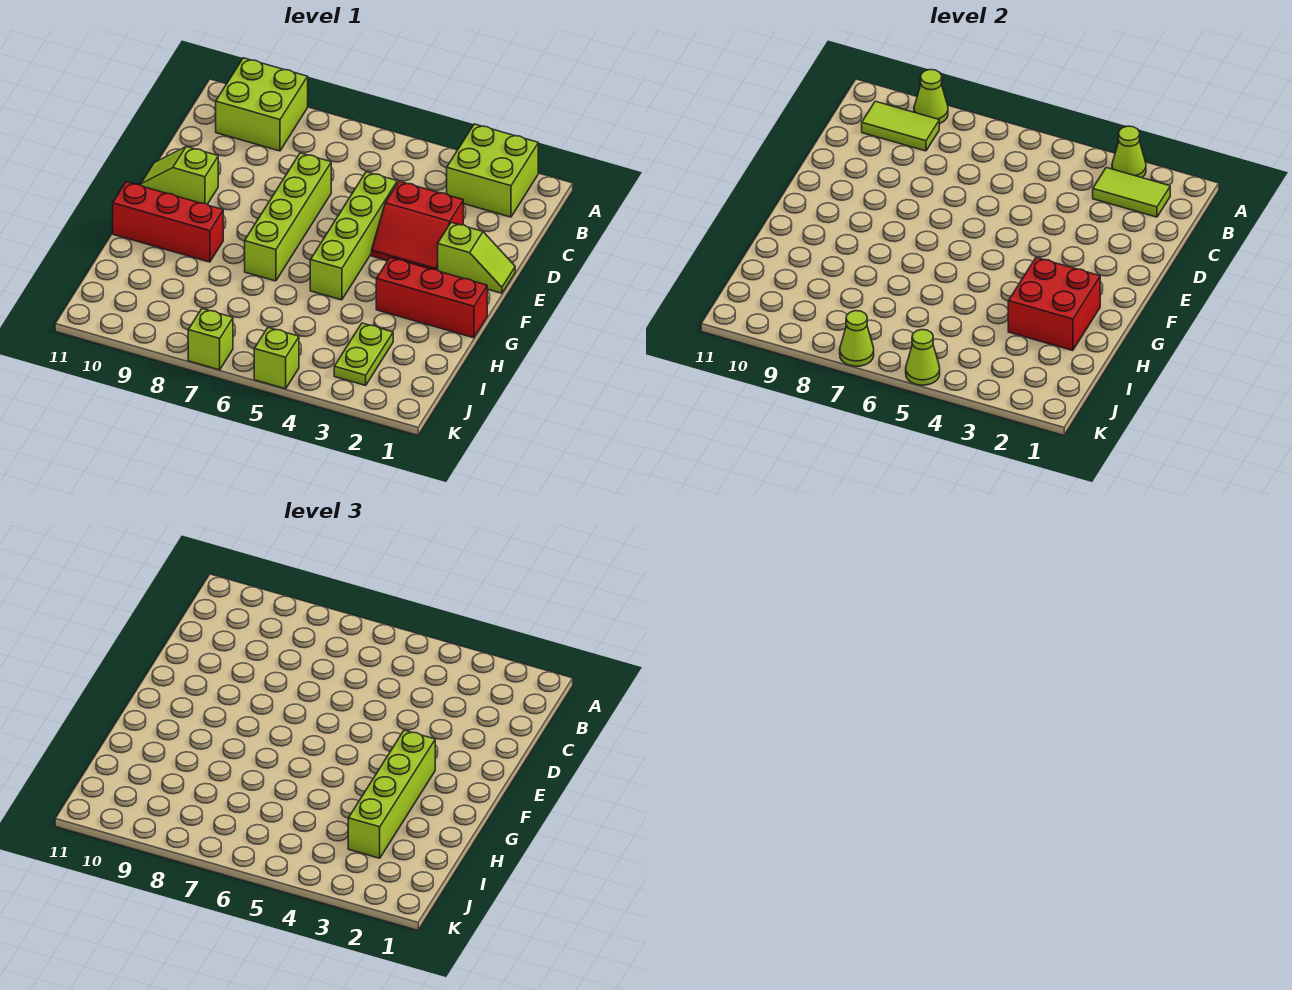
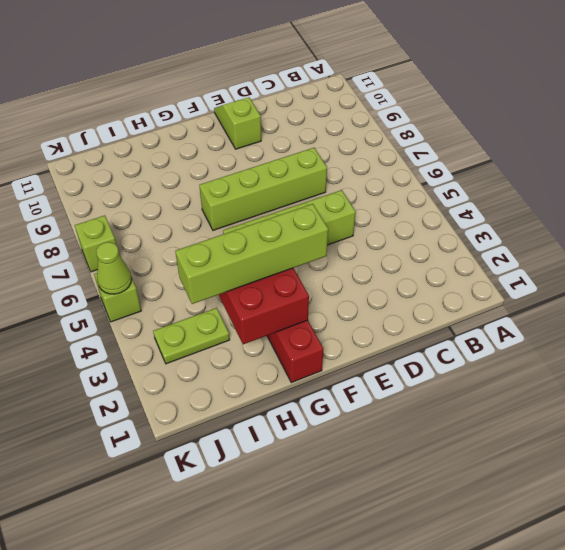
none -> lime 2x2 brick [447,124,538,217]
none -> lime 2x2 brick [216,58,308,151]
none -> red 2x2 slope [372,181,463,270]

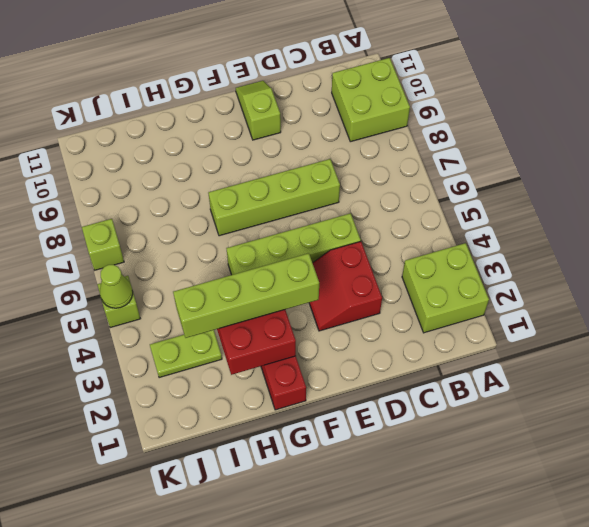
none -> lime 1x2 slope [438,222,515,293]
none -> red 1x3 brick [113,182,223,262]
none -> lime 1x1 cone [1112,126,1146,178]

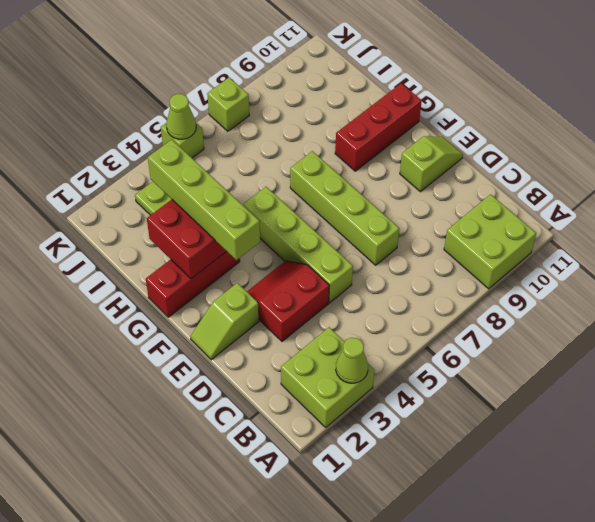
none -> lime 1x1 cone [914,70,948,124]
none -> lime 1x2 tile [1093,168,1170,217]
none -> lime 1x2 tile [862,101,939,151]

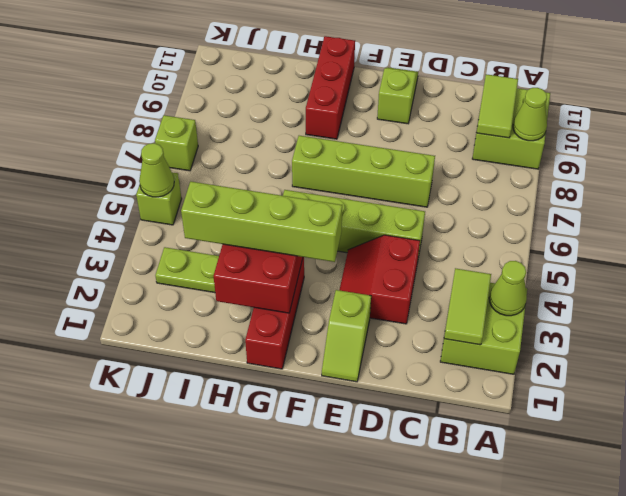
none -> lime 1x1 cone [840,311,874,366]

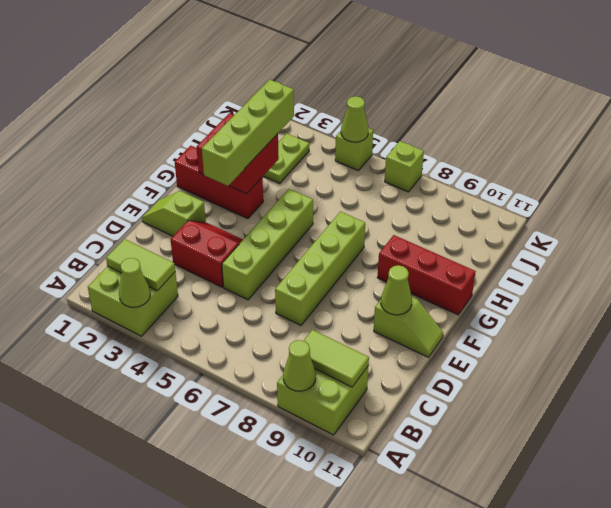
lime 1x1 cone [381,265,412,315] -> lime 1x1 cone moved to [840,311,874,366]

